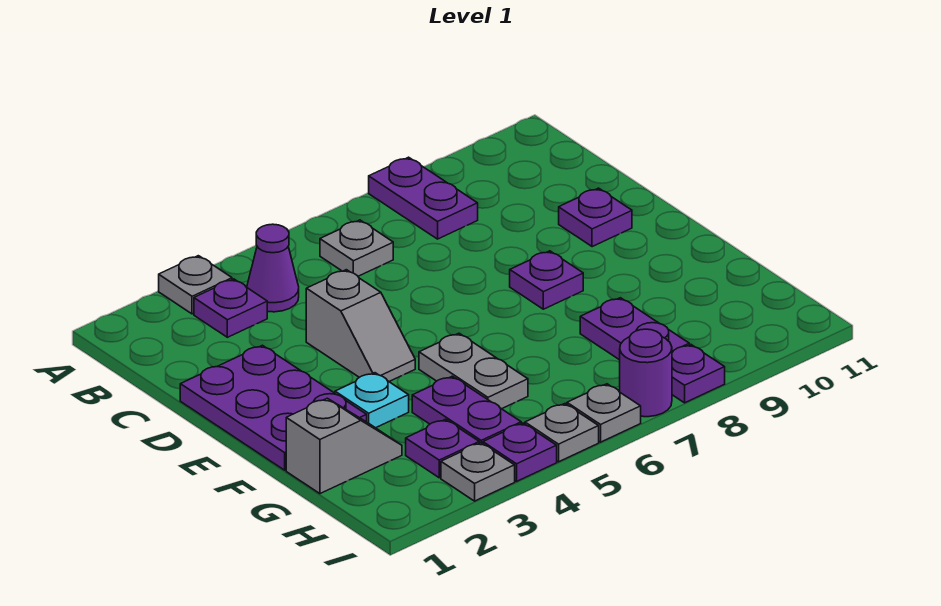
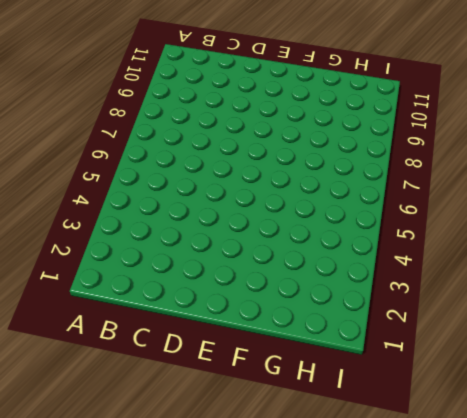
none -> grey 1x1 plate [159,256,232,314]
none -> purple 1x2 plate [369,157,478,239]
none -> purple 1x1 plate [194,279,267,337]

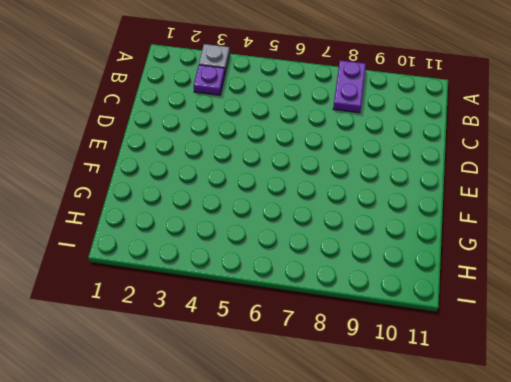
none -> purple 1x1 cone [247,224,299,312]
none -> grey 1x1 plate [320,220,393,276]
none -> purple 2x3 plate [180,345,367,470]

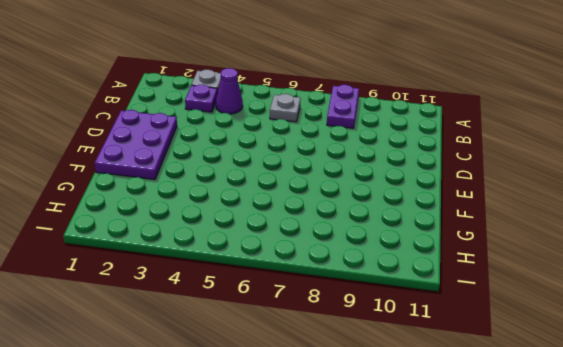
none -> grey 1x2 slope [306,270,415,381]
none -> purple 1x1 plate [559,188,632,247]
none -> purple 1x1 plate [510,251,583,309]

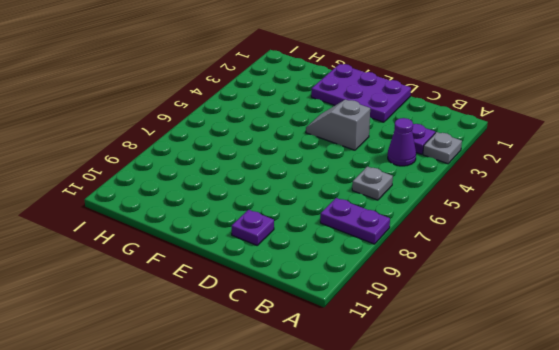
none -> purple 1x1 plate [510,251,583,309]
none -> cyan 1x1 plate [335,373,409,428]
none -> grey 1x2 plate [419,333,528,409]

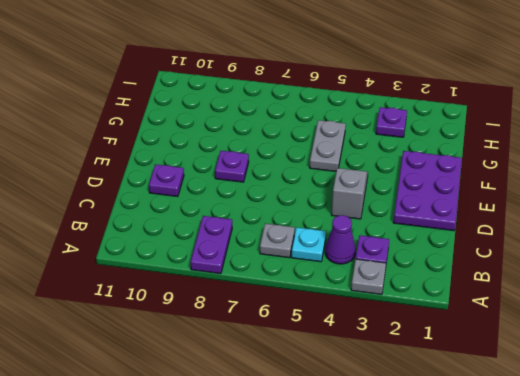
cyan 1x1 plate [291,227,326,262] -> cyan 1x1 plate moved to [335,373,409,428]
none -> grey 1x2 slope [286,398,402,494]
none -> purple 1x2 plate [412,376,521,444]
none -> purple 1x2 plate [580,298,689,360]

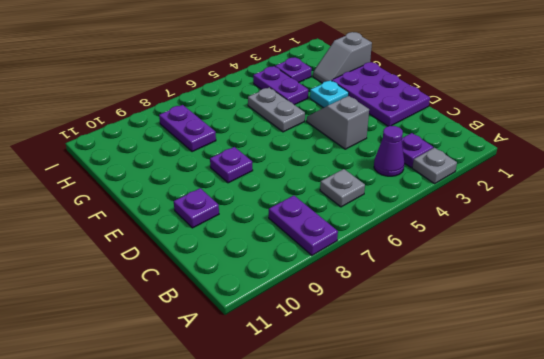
none -> grey 1x1 plate [441,443,515,501]
none -> purple 1x1 plate [483,423,557,481]
none -> grey 1x1 plate [525,404,599,462]

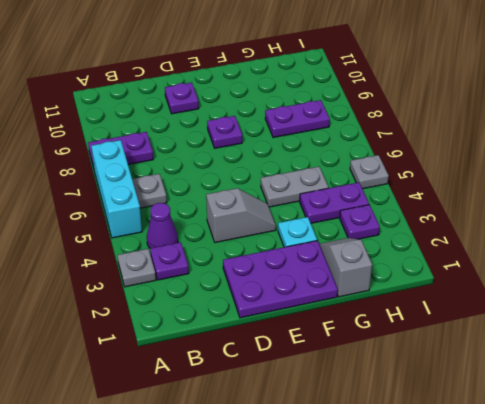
cyan 1x3 brick [91,140,142,238] -> none
none -> grey 1x1 plate [441,443,515,501]
none -> purple 1x1 plate [483,423,557,481]
none -> grey 1x1 plate [567,384,641,442]

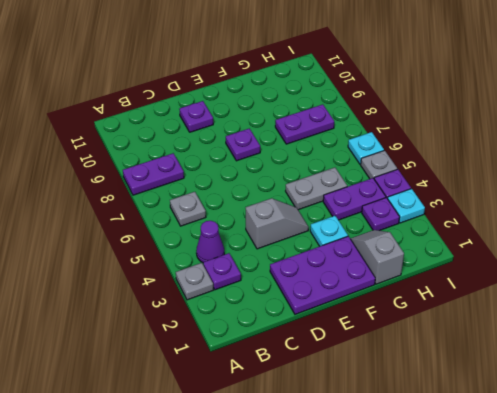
cyan 1x1 plate [388,189,425,223] -> grey 1x1 plate [441,443,515,501]
cyan 1x1 plate [348,132,384,164] -> grey 1x1 plate [567,384,641,442]
none -> purple 1x1 round brick [620,329,672,417]
none -> purple 1x1 plate [672,345,725,403]

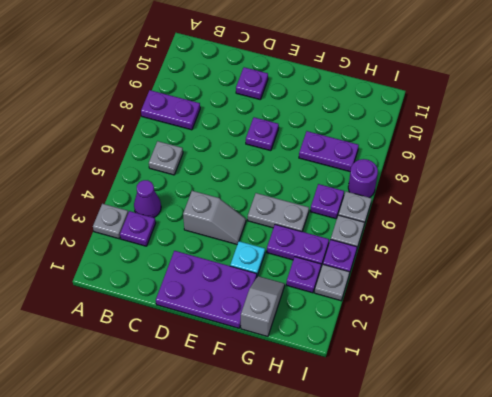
purple 1x1 plate [310,184,344,219] -> purple 1x1 plate moved to [672,345,725,403]

